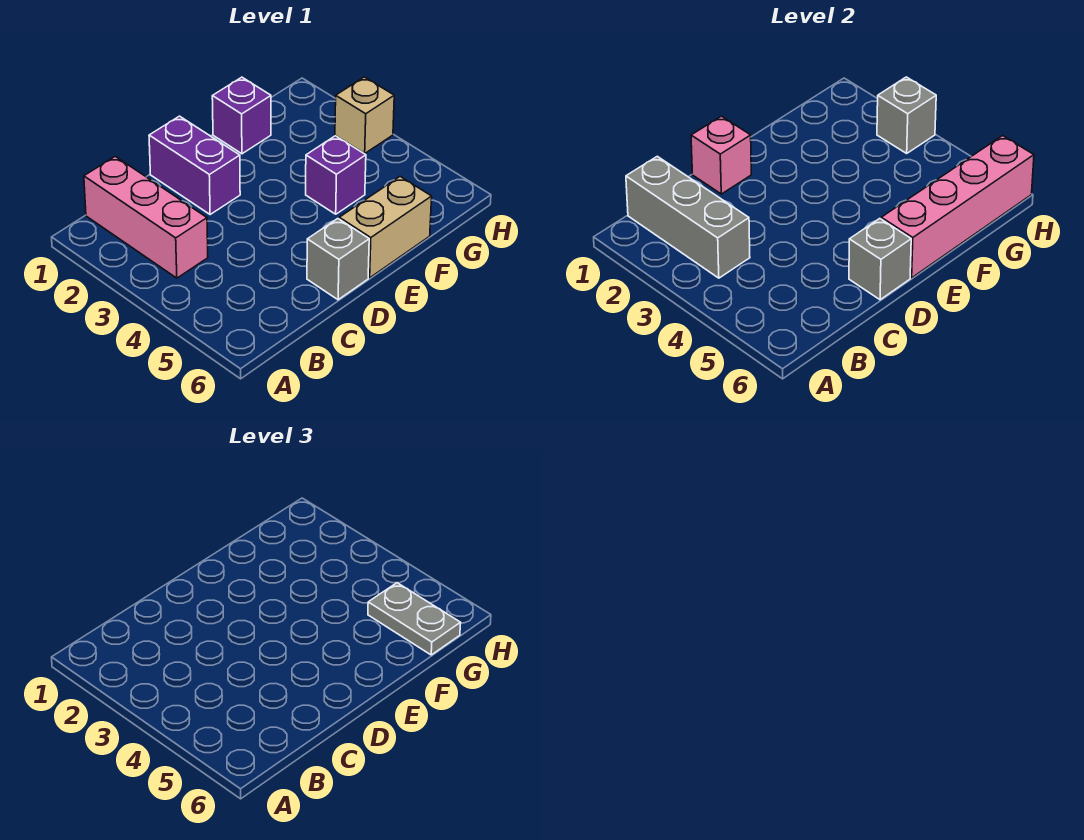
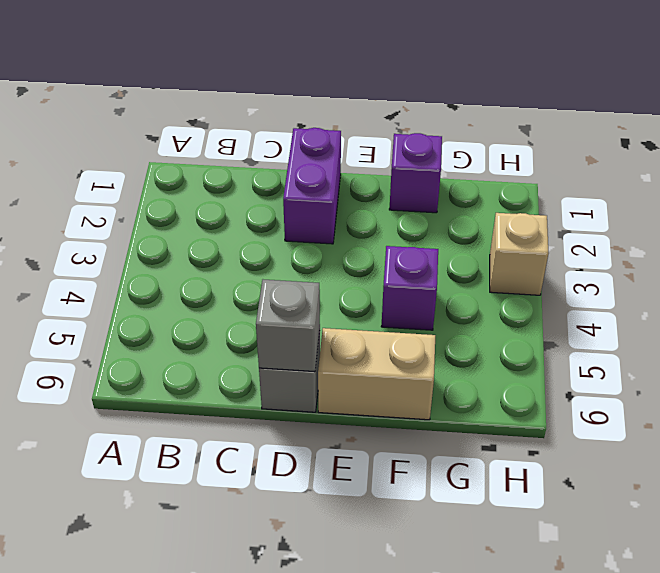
none -> pink 1x3 brick [84,156,208,278]
none -> grey 1x3 brick [626,156,750,278]
none -> pink 1x1 brick [691,116,751,194]

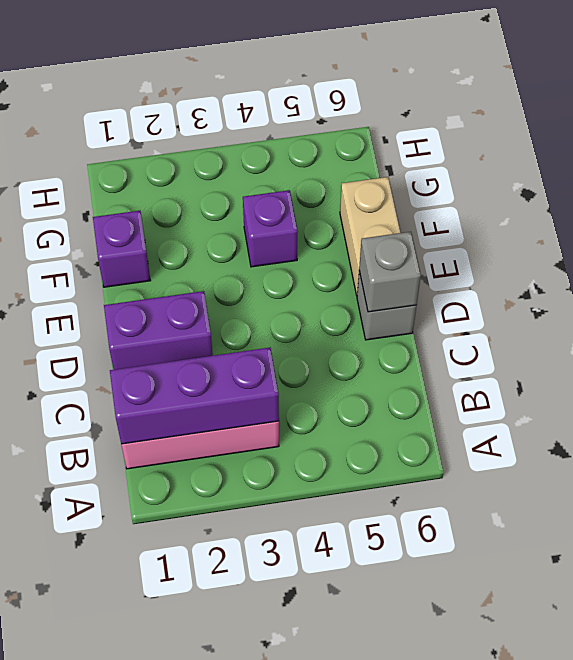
purple 1x3 brick [110,348,279,444] -> grey 1x3 brick [626,156,750,278]
none -> tan 1x1 brick [335,77,394,154]
none -> pink 1x1 brick [691,116,751,194]
none -> pink 1x4 brick [881,136,1034,278]

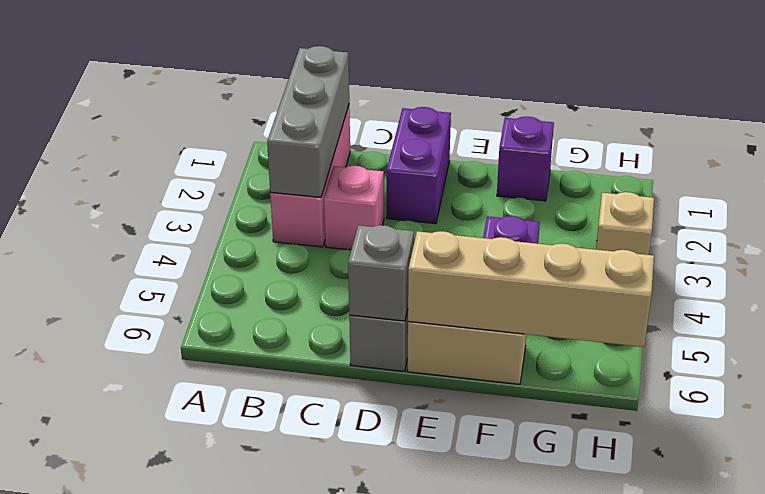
pink 1x1 brick [324,166,384,250] -> pink 1x1 brick moved to [691,116,751,194]
tan 1x4 brick [408,231,654,347] -> pink 1x4 brick [881,136,1034,278]
none -> grey 1x1 brick [877,77,936,153]
none -> grey 1x2 plate [368,583,461,655]

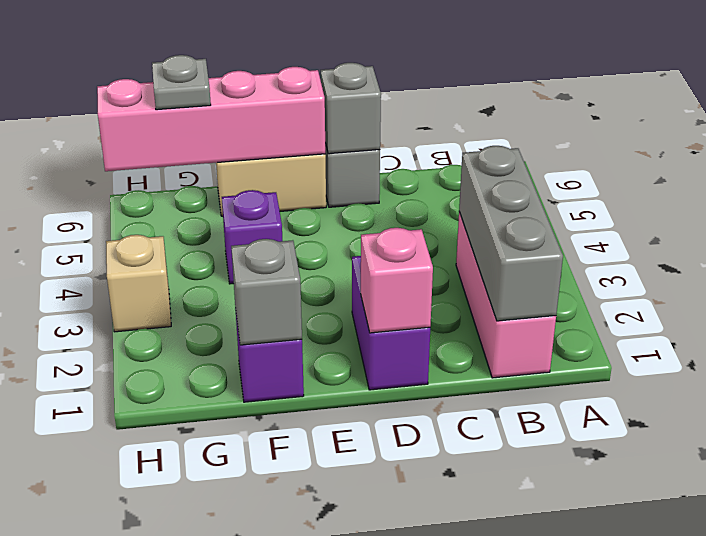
grey 1x1 brick [231,239,302,345] -> grey 1x1 brick moved to [877,77,936,153]
grey 1x1 plate [152,55,211,110] -> grey 1x2 plate [368,583,461,655]

